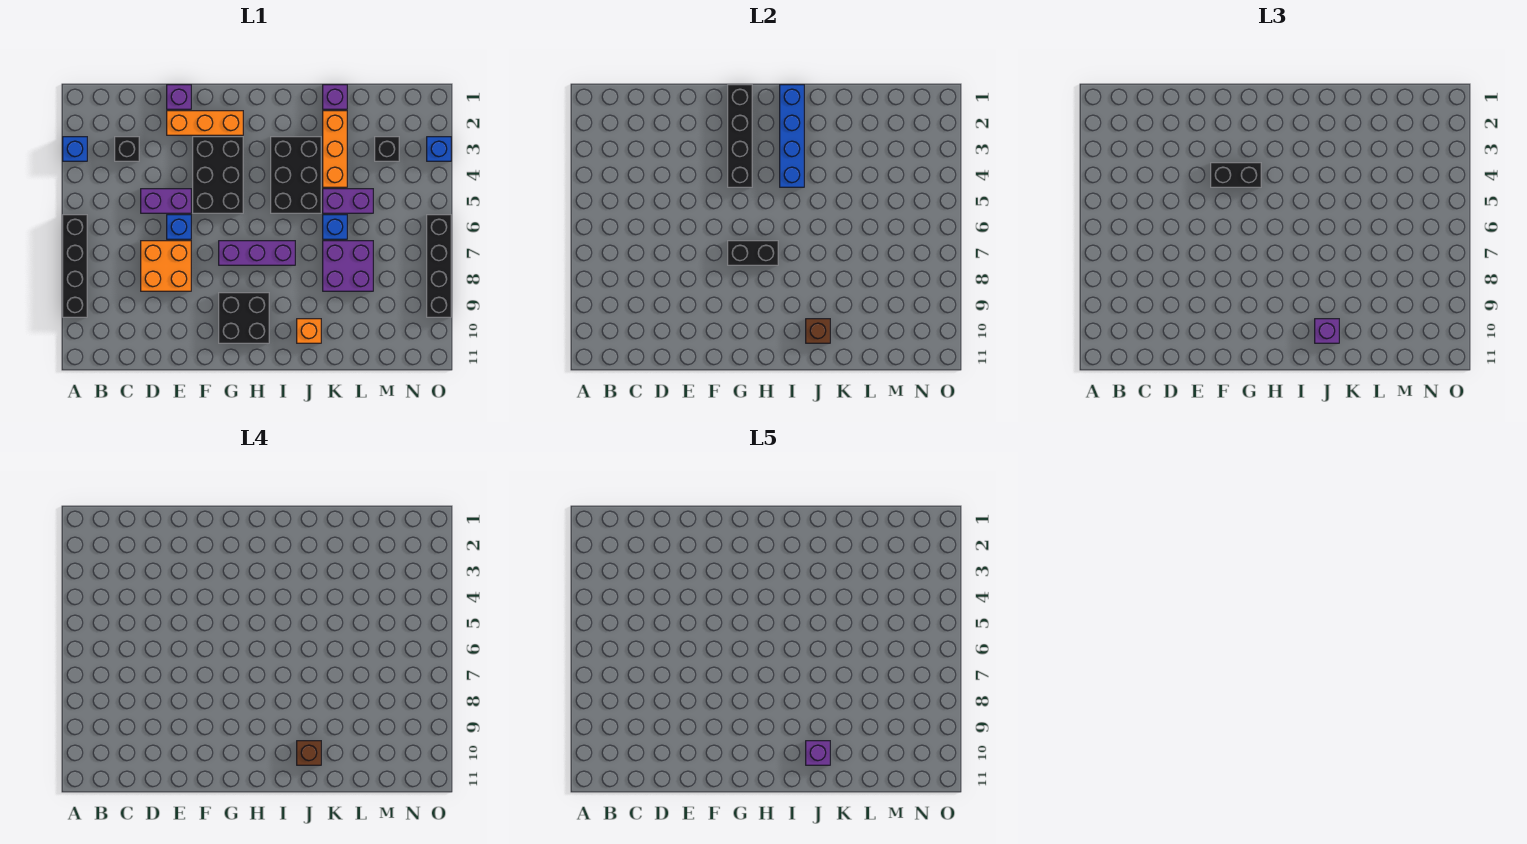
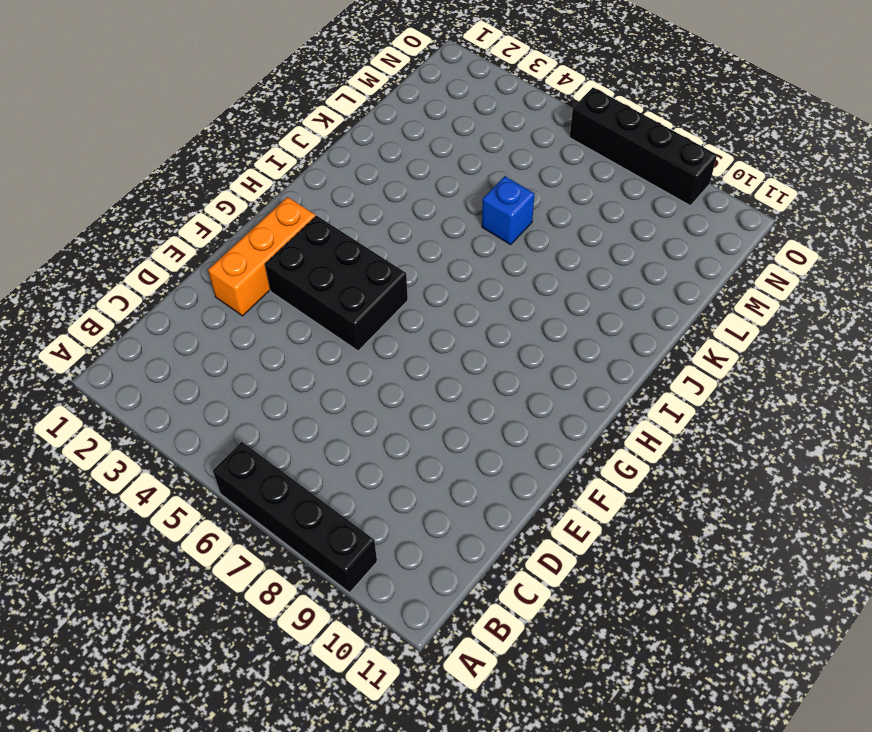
none -> blue 1x1 brick [63,137,87,161]
none -> black 1x1 brick [115,137,139,161]
none -> purple 1x2 brick [141,189,191,213]

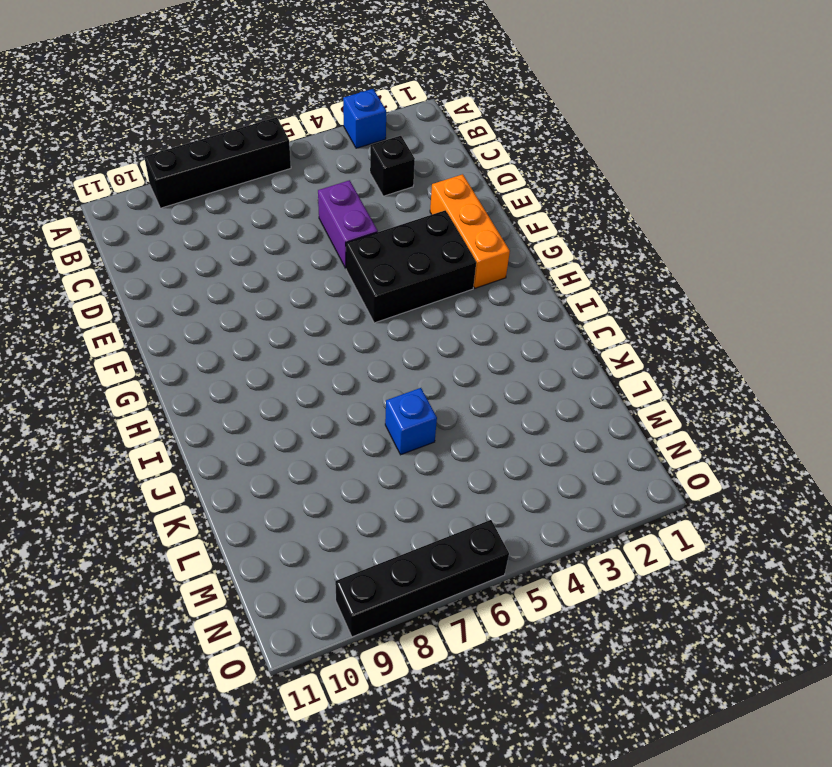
none -> orange 2x2 brick [141,241,191,291]
none -> purple 1x1 brick [167,85,191,109]
none -> blue 1x1 brick [167,215,191,239]

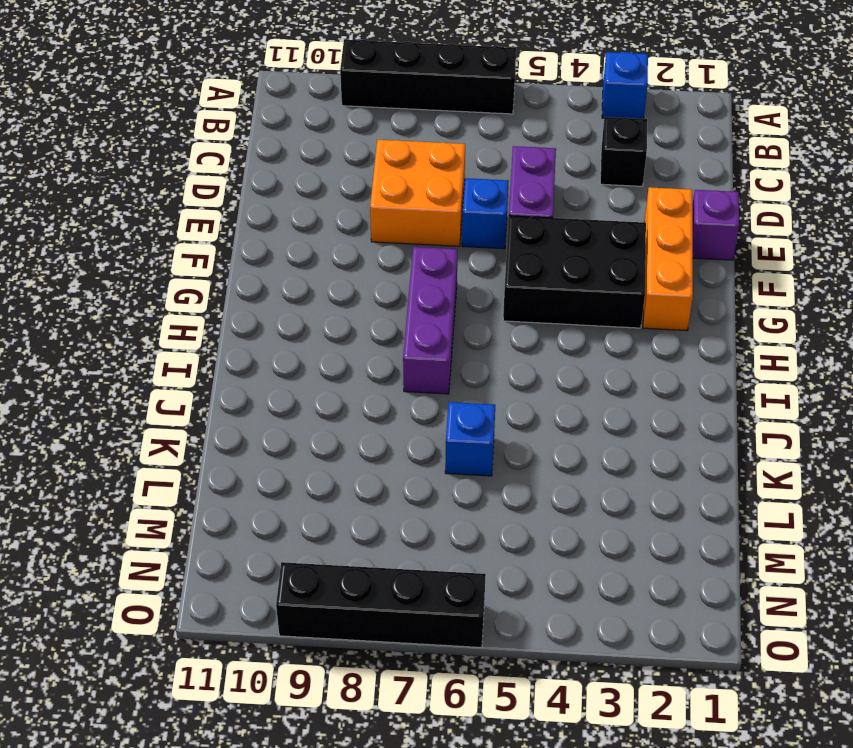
none -> black 2x2 brick [219,293,269,343]
none -> black 2x3 brick [271,137,321,213]
none -> orange 1x1 brick [297,319,321,343]

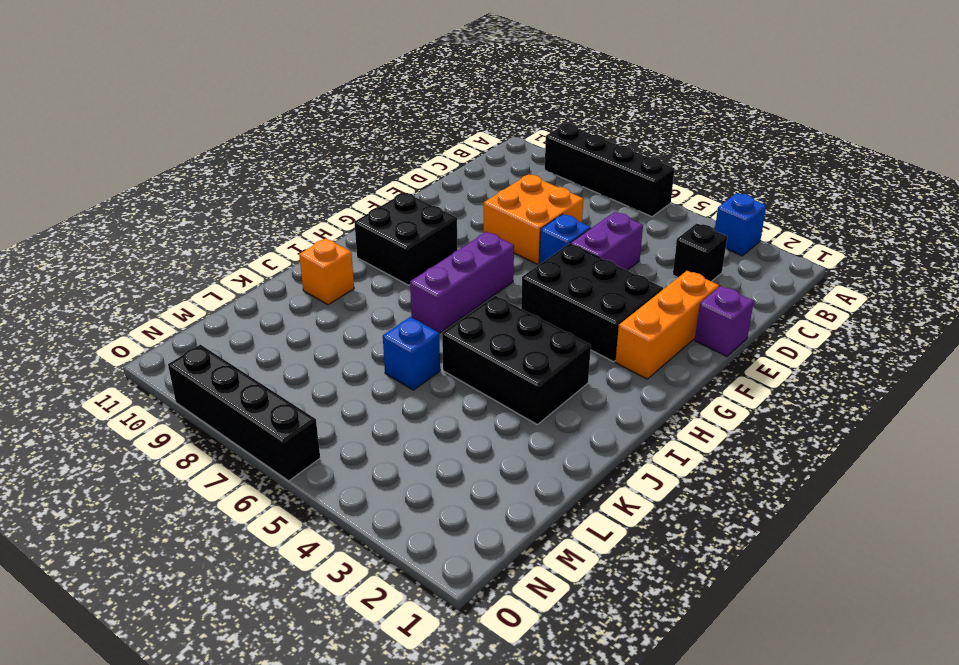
none -> purple 1x1 brick [323,85,347,109]
none -> orange 1x3 brick [323,111,347,187]
none -> purple 1x2 brick [323,189,373,213]

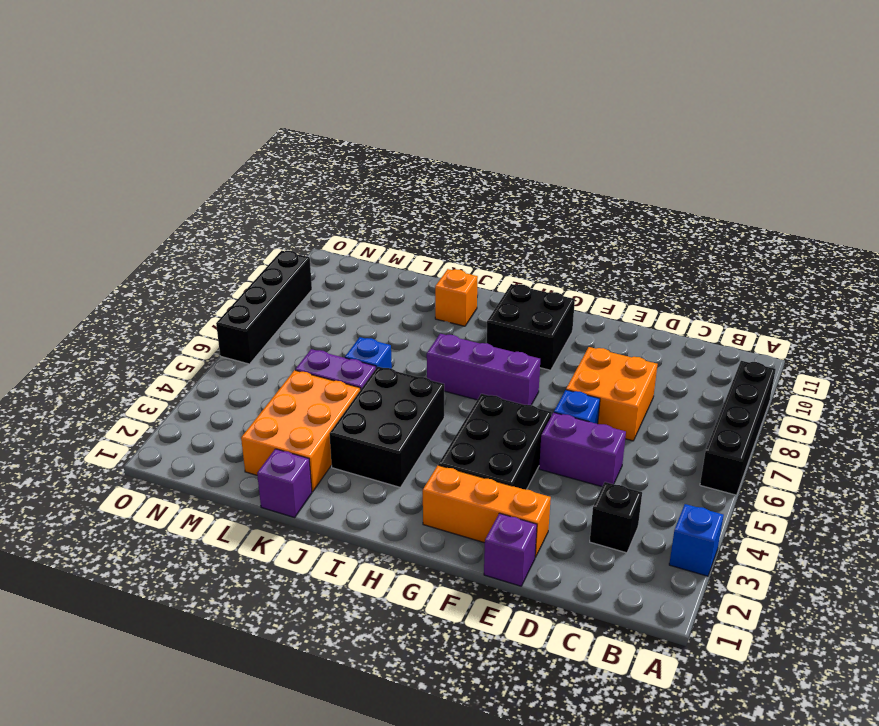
orange 2x3 brick [241,370,360,492] -> orange 1x3 brick [323,111,347,187]
none -> purple 2x2 brick [323,241,373,291]
none -> black 1x1 brick [375,137,399,161]
none -> blue 1x1 brick [427,137,451,161]

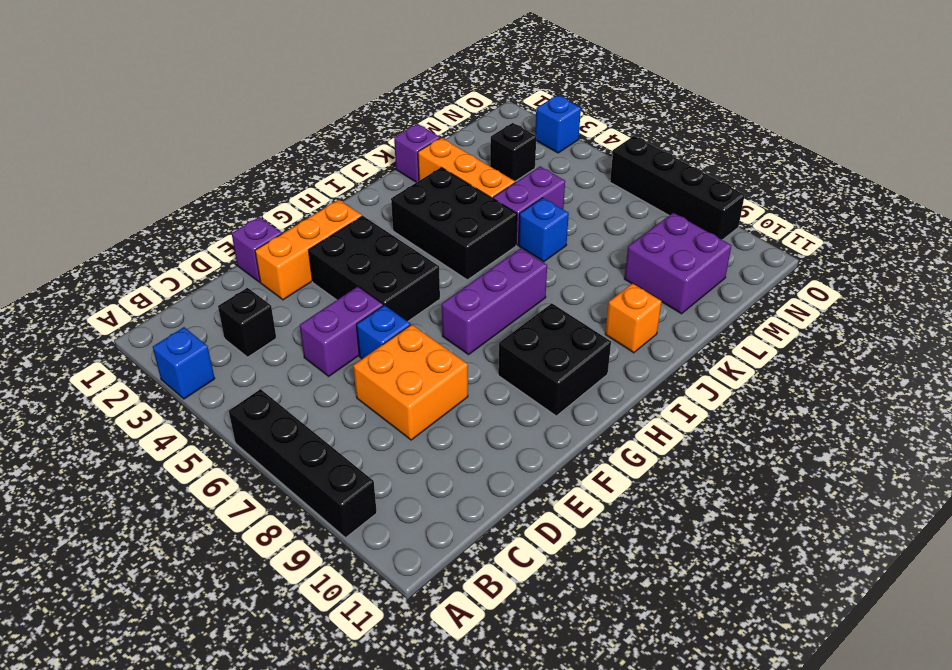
purple 2x2 brick [624,213,732,314] -> purple 2x2 brick moved to [323,241,373,291]
none -> black 1x4 brick [728,85,752,187]
none -> black 1x2 brick [728,241,778,265]
none -> blue 1x4 brick [780,85,804,187]

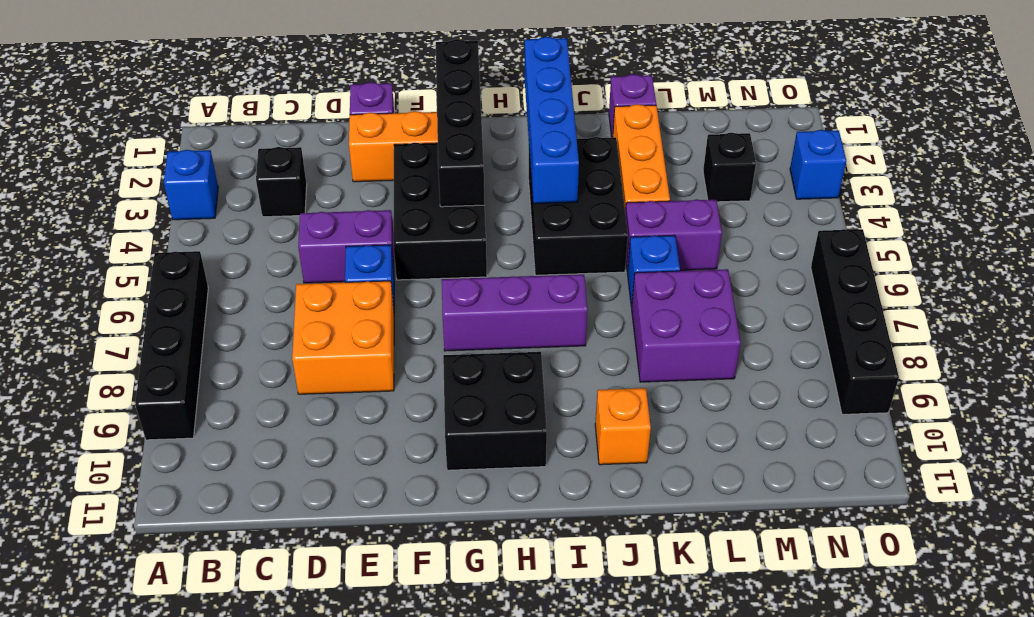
none -> black 1x2 brick [728,241,778,265]
none -> brown 1x1 brick [806,319,830,343]
none -> black 1x2 brick [1211,163,1261,187]

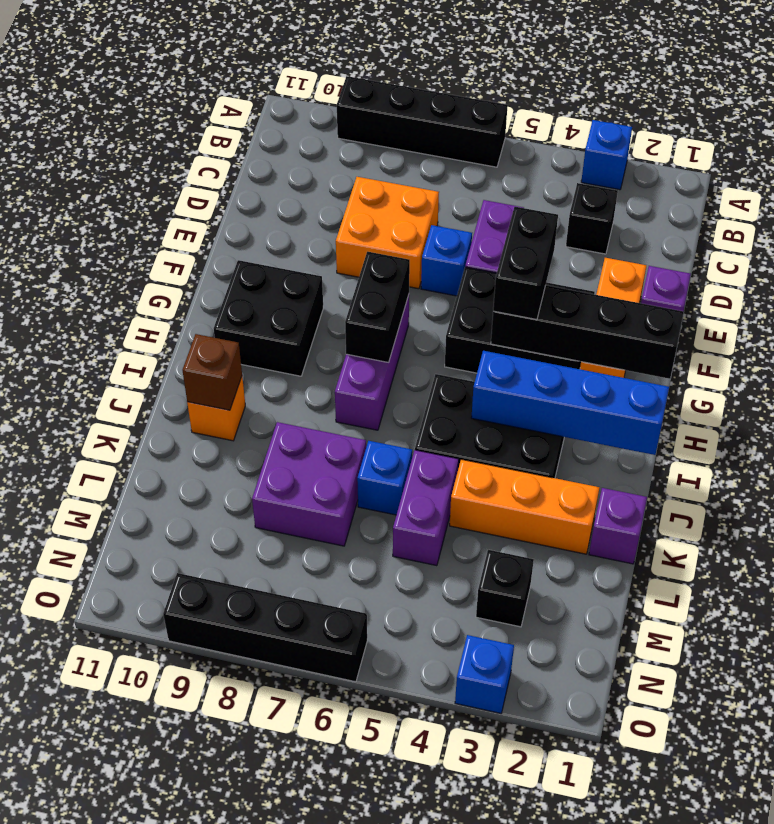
none -> purple 1x1 brick [1315,319,1339,343]
none -> brown 1x1 brick [297,741,321,765]
none -> purple 1x1 brick [806,741,830,765]

